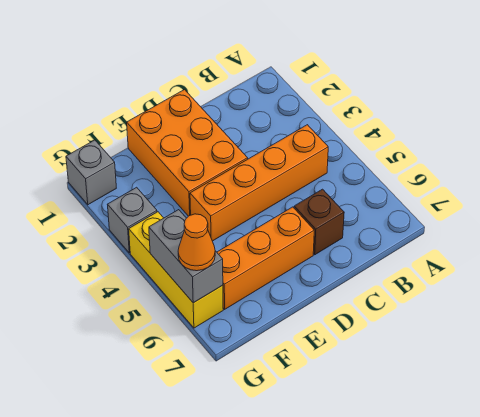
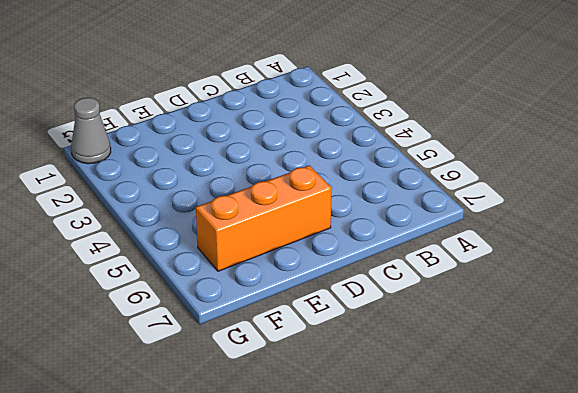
grey 1x1 cone [71,98,111,164] -> grey 1x1 brick [66,140,116,205]
none -> orange 1x4 brick [190,125,328,241]
none -> brown 1x1 brick [294,189,344,255]

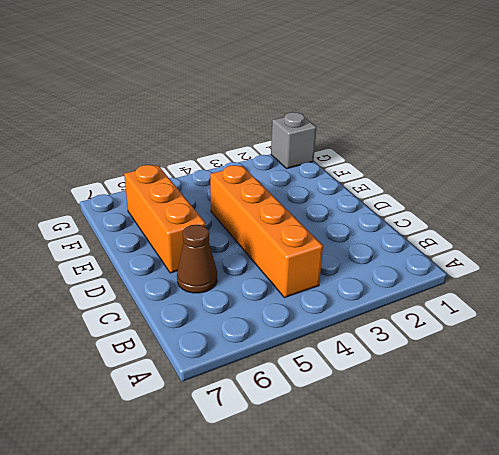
brown 1x1 cone [177,225,217,293] -> brown 1x1 brick [294,189,344,255]
none -> orange 2x3 brick [127,90,248,216]
none -> grey 1x1 brick [108,187,157,253]

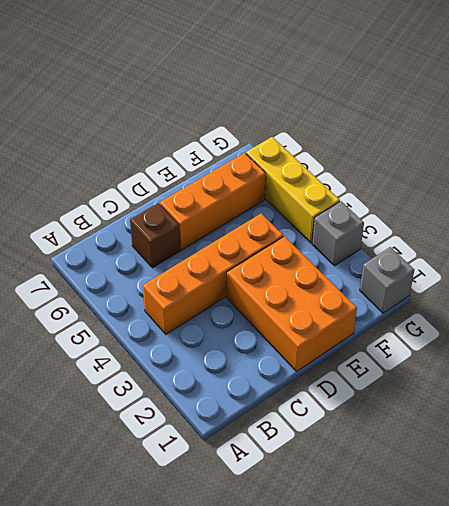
none -> grey 1x2 brick [149,210,223,303]
none -> orange 1x1 cone [178,214,215,271]

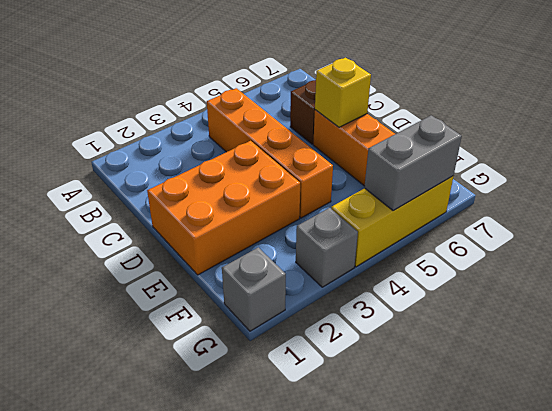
yellow 1x1 brick [315,58,371,127] -> none
none -> orange 1x1 cone [178,214,215,271]

